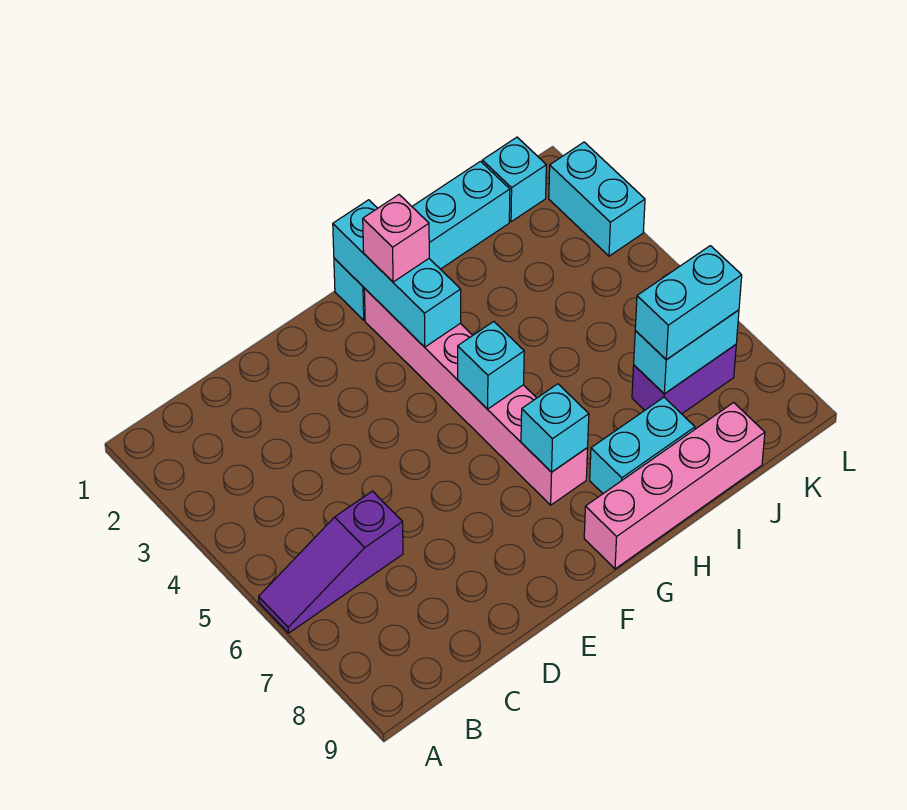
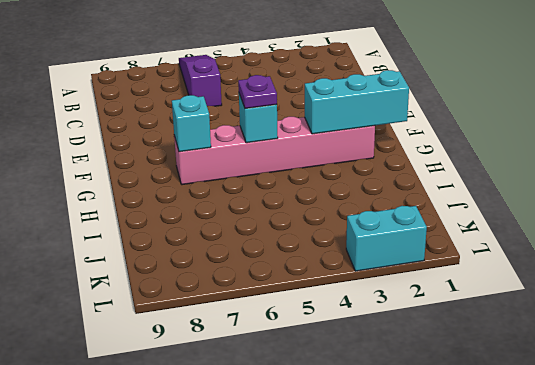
purple 1x1 plate [238,75,277,108] -> none
none -> cyan 1x4 brick [334,161,510,320]
none -> pink 1x4 brick [584,403,765,569]
none -> cyan 1x2 brick [590,397,695,493]

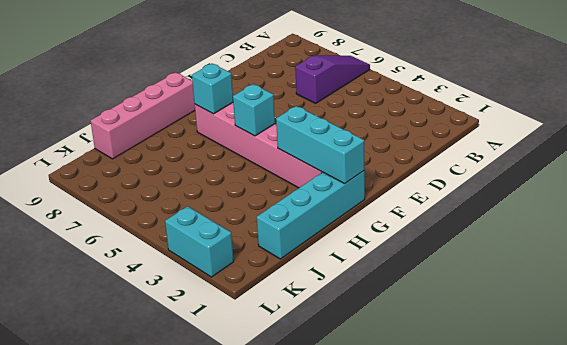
none -> cyan 1x2 brick [590,397,695,493]
none -> purple 1x2 brick [632,345,736,414]
none -> cyan 1x1 brick [482,137,546,222]

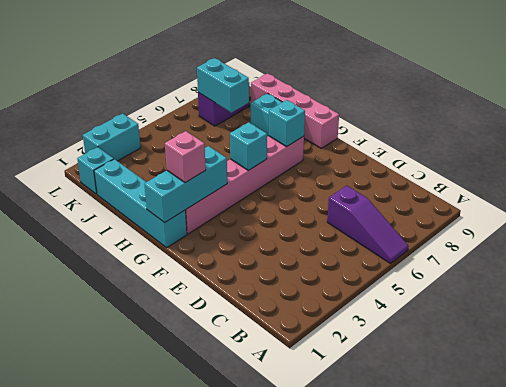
purple 1x2 brick [198,93,249,126] -> purple 1x2 brick turned to [632,345,736,414]
none -> cyan 1x2 brick [635,246,742,360]

